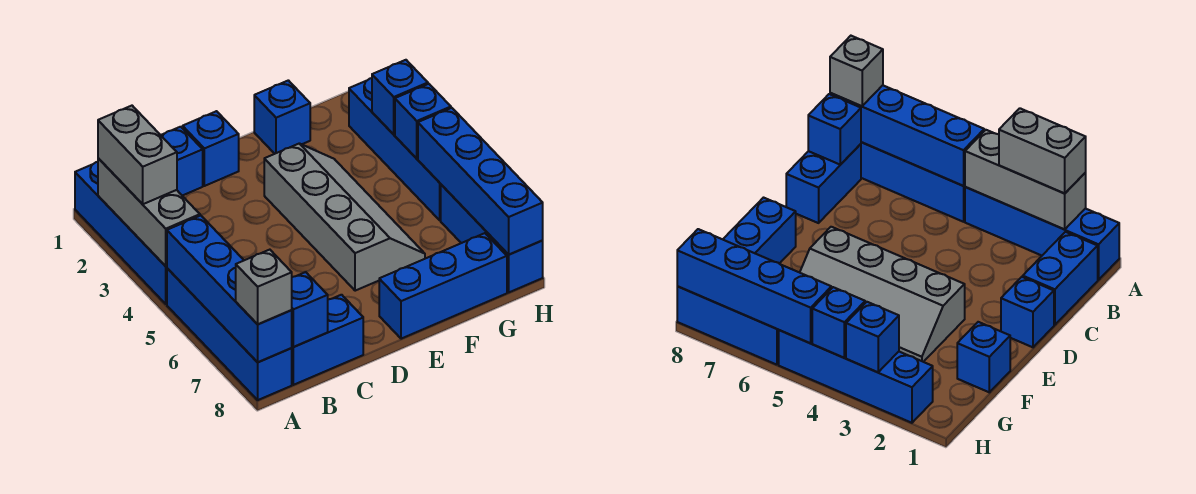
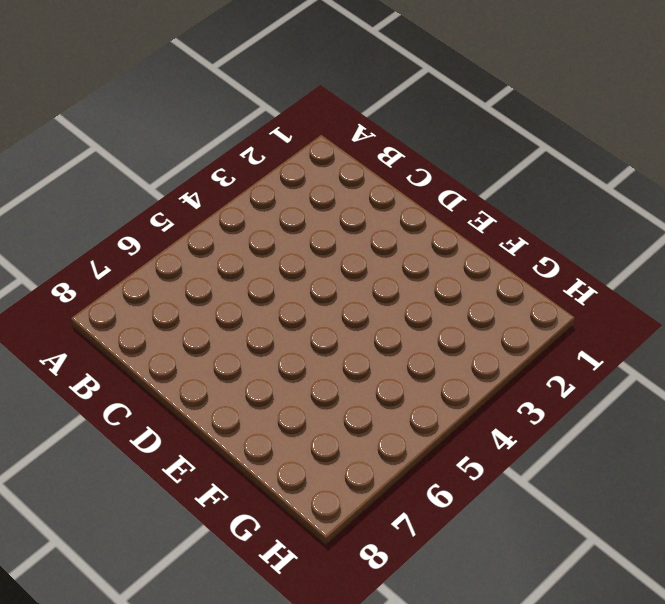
none -> blue 1x4 brick [75,162,167,304]
none -> blue 1x4 brick [167,268,292,400]
none -> blue 1x2 brick [161,127,203,196]

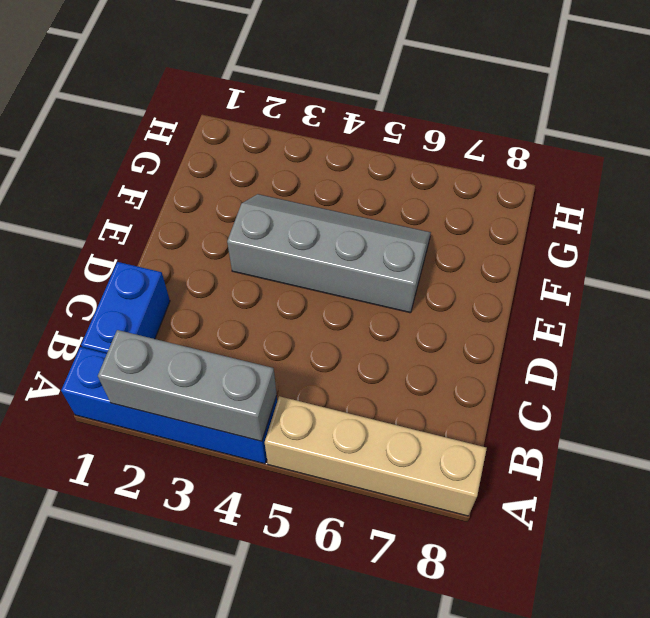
tan 1x4 brick [265,396,487,516] -> blue 1x4 brick [167,268,292,400]
none -> blue 1x2 brick [292,295,363,385]
none -> blue 1x1 brick [183,111,239,186]
none -> blue 1x3 brick [379,233,507,339]

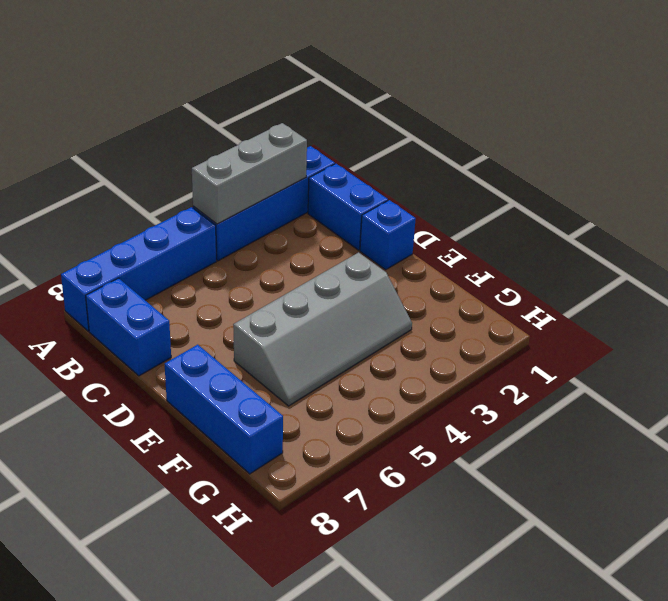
none -> blue 1x1 brick [254,80,310,154]
none -> blue 1x4 brick [349,78,441,220]
none -> blue 1x3 brick [441,185,543,292]

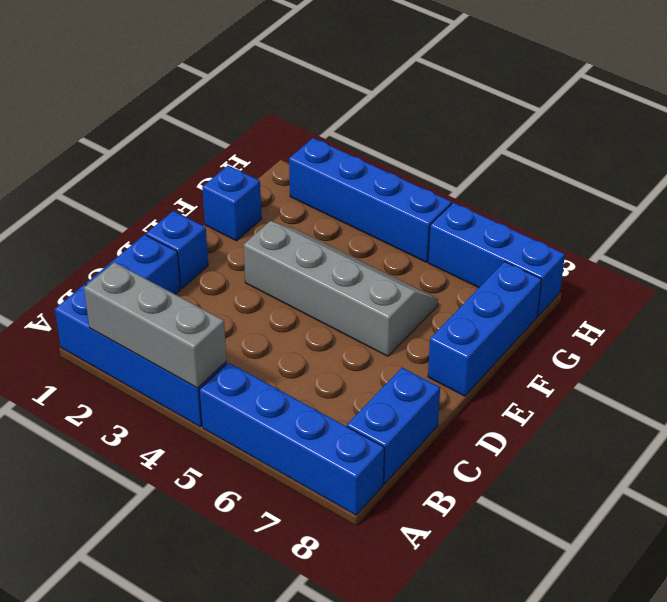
none -> blue 1x4 brick [167,216,292,362]
none -> blue 1x1 brick [292,272,328,347]
none -> blue 1x1 brick [372,60,428,134]

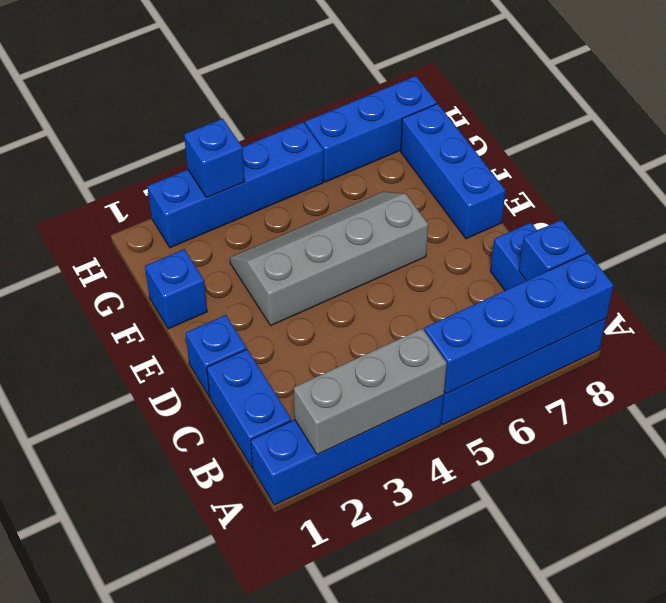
none -> blue 1x1 brick [395,84,451,158]
none -> blue 1x4 brick [418,108,543,255]
none -> grey 1x2 brick [98,106,177,204]

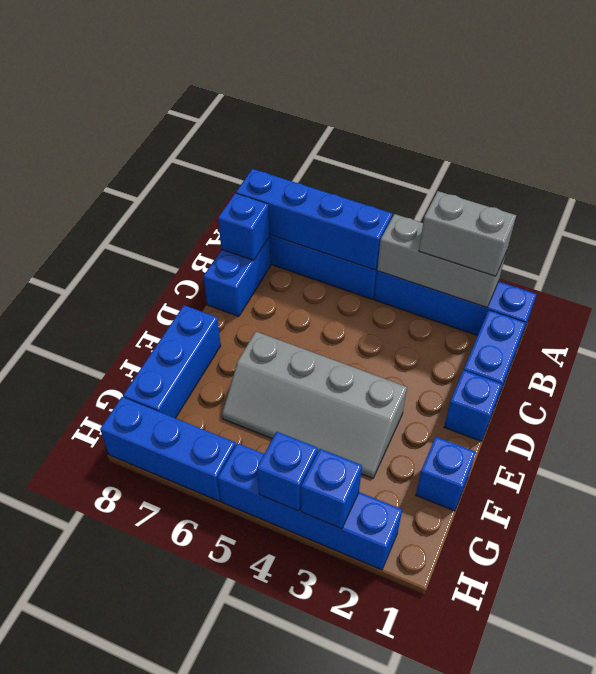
none -> blue 1x4 brick [418,108,543,255]
none -> grey 1x1 brick [236,250,292,324]

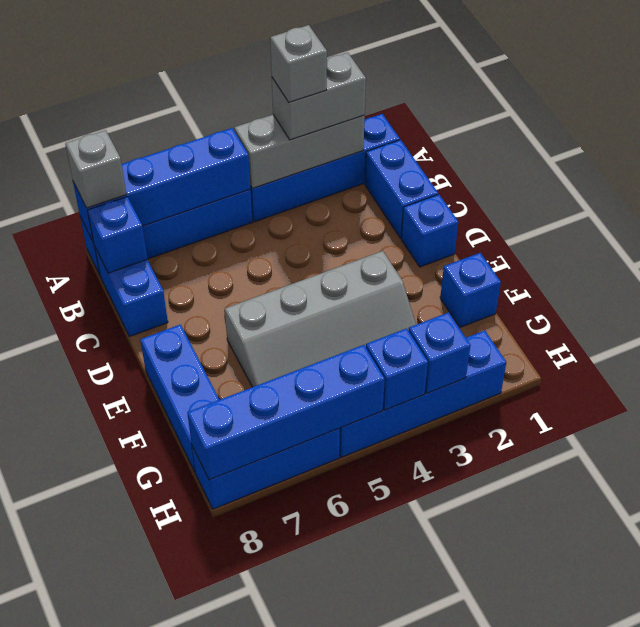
grey 1x1 brick [270,25,327,102] -> none

